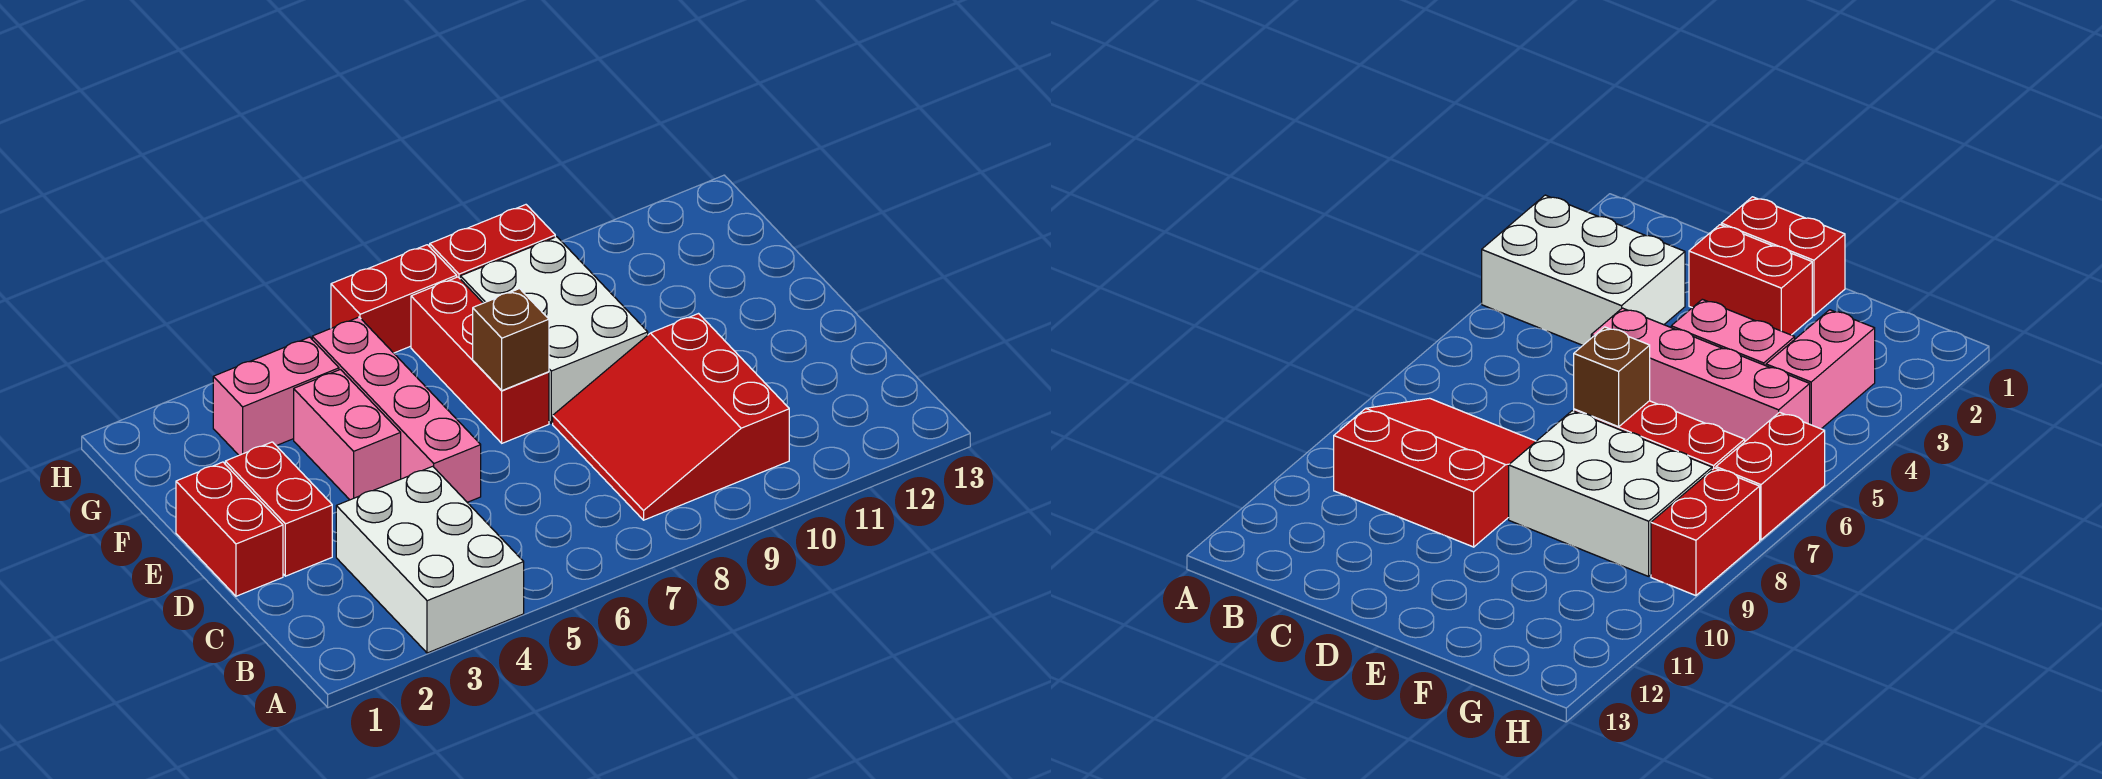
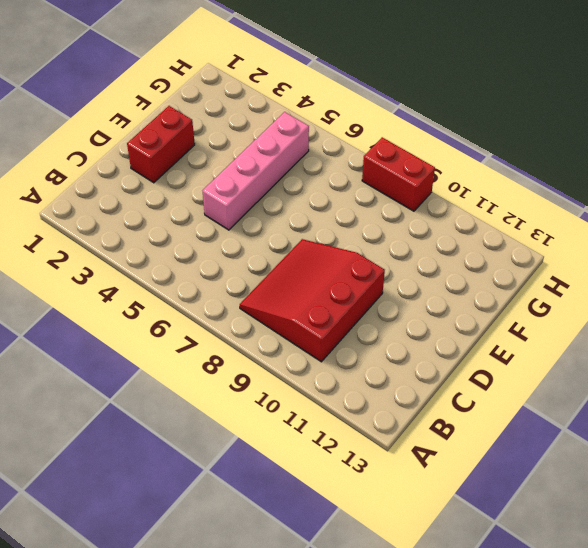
none -> white 2x3 brick [336,466,524,653]
none -> red 1x2 brick [176,462,283,596]
none -> pink 1x2 brick [294,370,401,500]

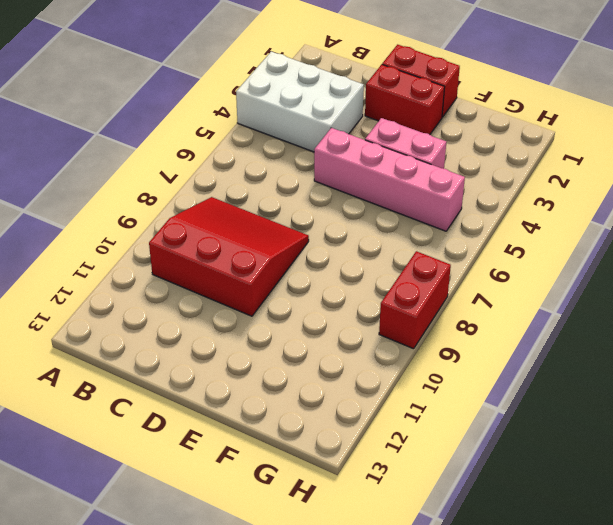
none -> red 1x3 brick [411,277,549,443]
none -> white 2x3 brick [460,237,648,423]
none -> pink 1x2 brick [213,337,339,455]

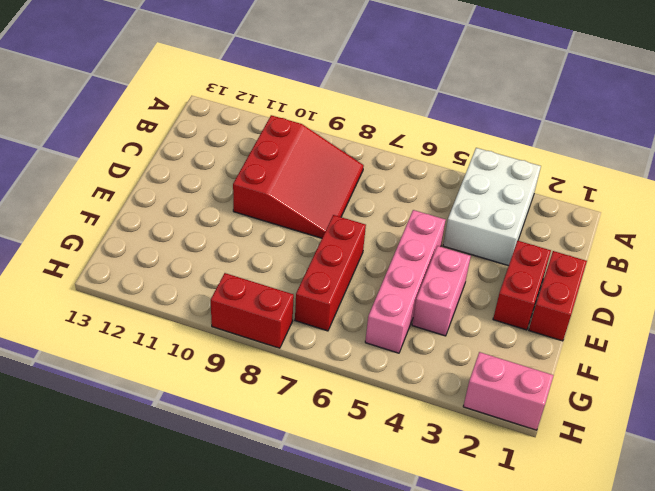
pink 1x2 brick [463,352,554,430] -> pink 1x2 brick moved to [213,337,339,455]
none -> white 2x3 brick [460,237,648,423]
none -> red 1x2 brick [331,245,457,353]
none -> brown 1x1 brick [473,289,549,390]

